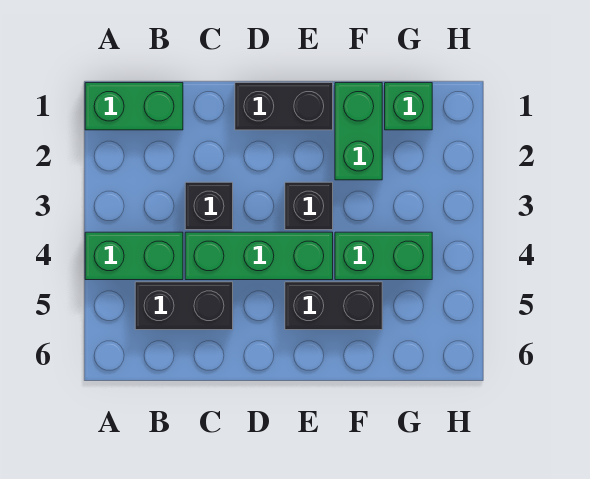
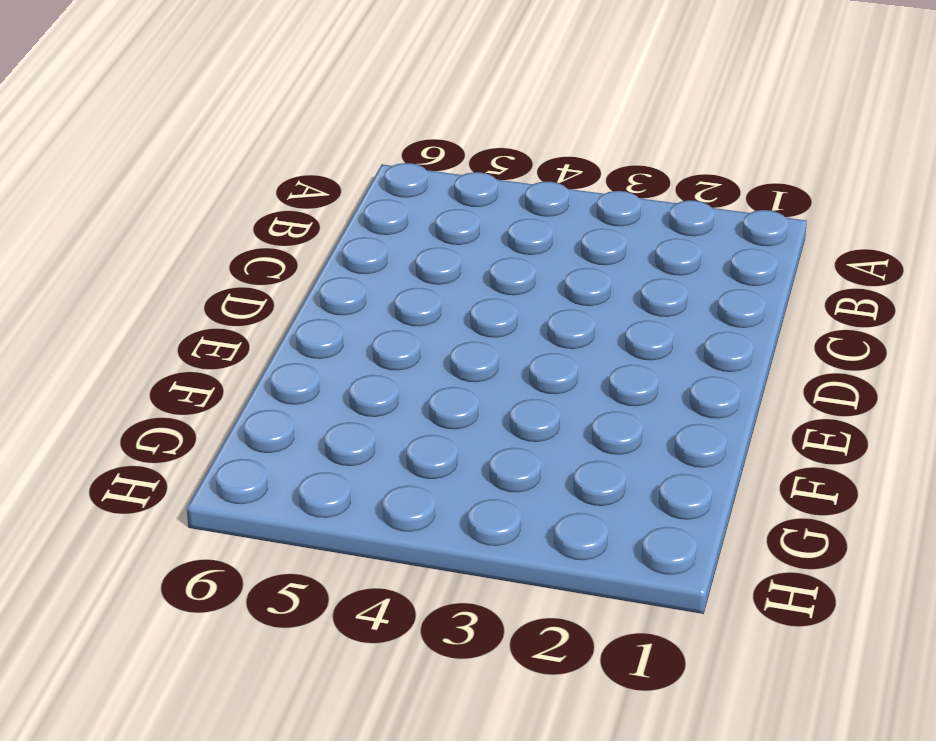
none -> green 1x2 brick [85,83,183,130]
none -> green 1x2 brick [85,232,183,280]

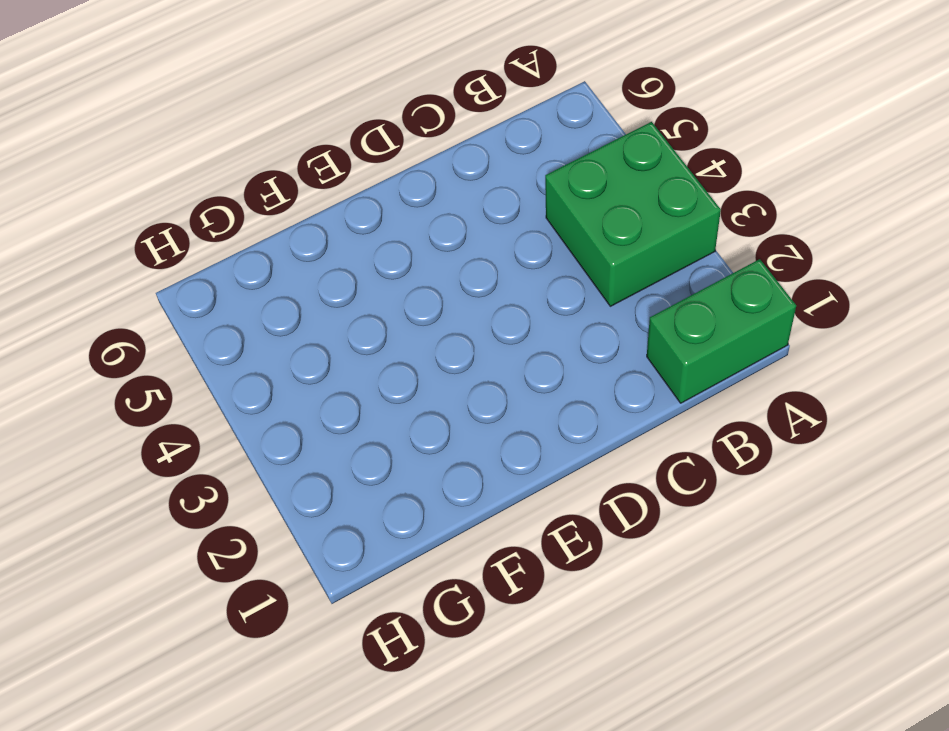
green 2x2 brick [545,122,721,306] -> green 1x2 brick [85,232,183,280]
none -> black 1x2 brick [135,282,233,330]
none -> black 1x1 brick [185,182,233,230]

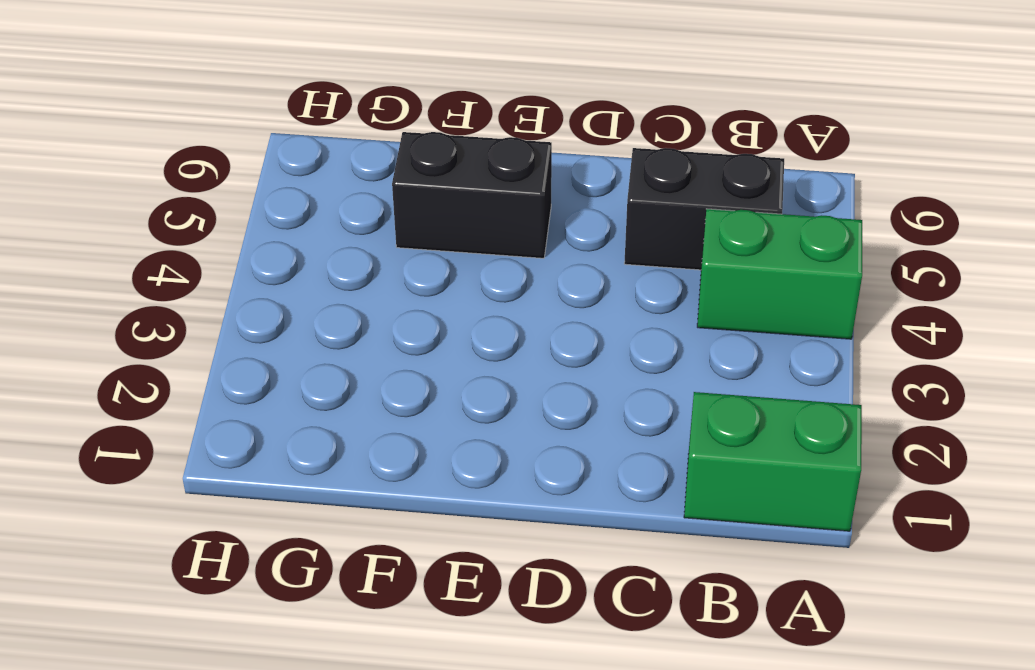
none -> black 1x1 brick [185,182,233,230]
none -> green 1x3 brick [185,232,333,280]

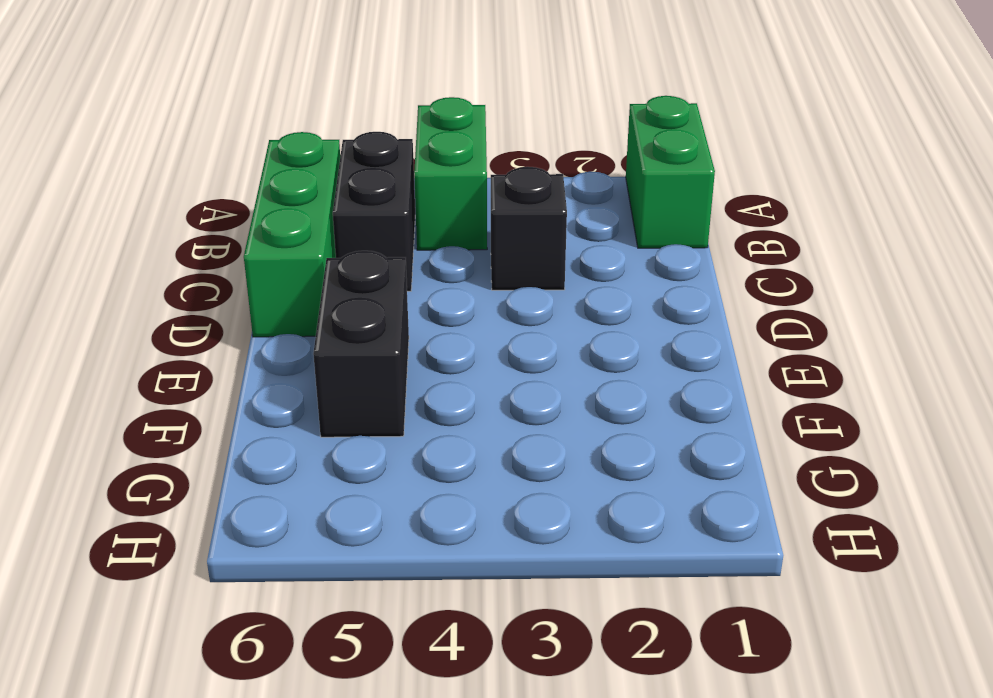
green 1x3 brick [244,132,340,337] -> green 1x3 brick moved to [185,232,333,280]
none -> black 1x2 brick [235,83,333,130]
none -> black 1x1 brick [285,182,333,230]

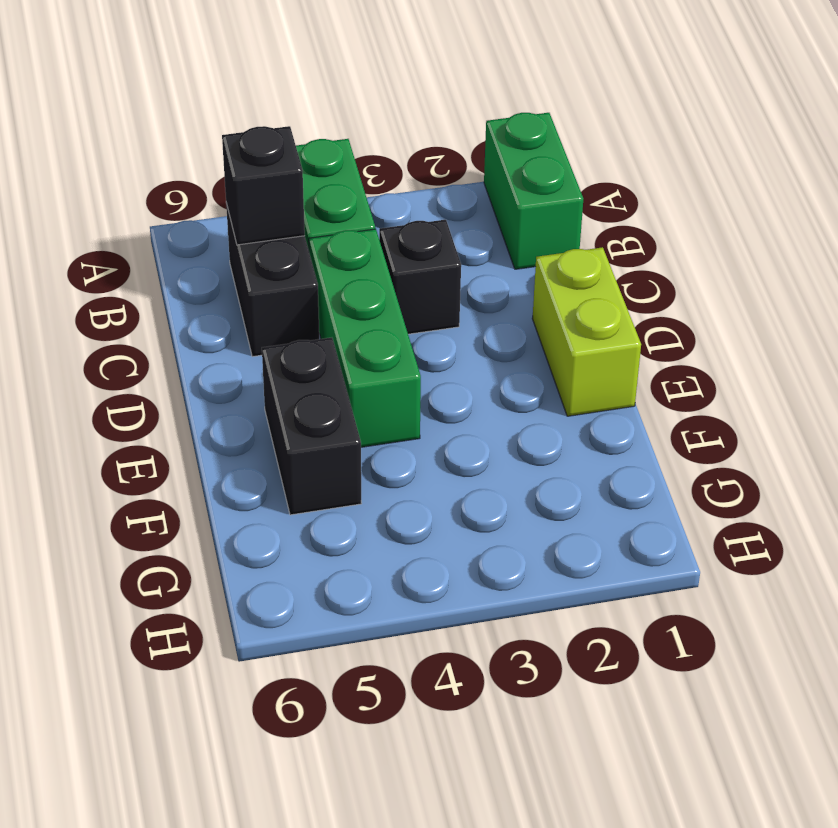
black 1x1 brick [222,126,305,245] -> black 1x1 brick moved to [285,182,333,230]
lime 1x2 brick [532,247,641,416] -> black 1x2 brick [235,83,333,130]
none -> green 1x2 brick [335,83,382,180]
none -> green 1x2 brick [335,232,432,280]

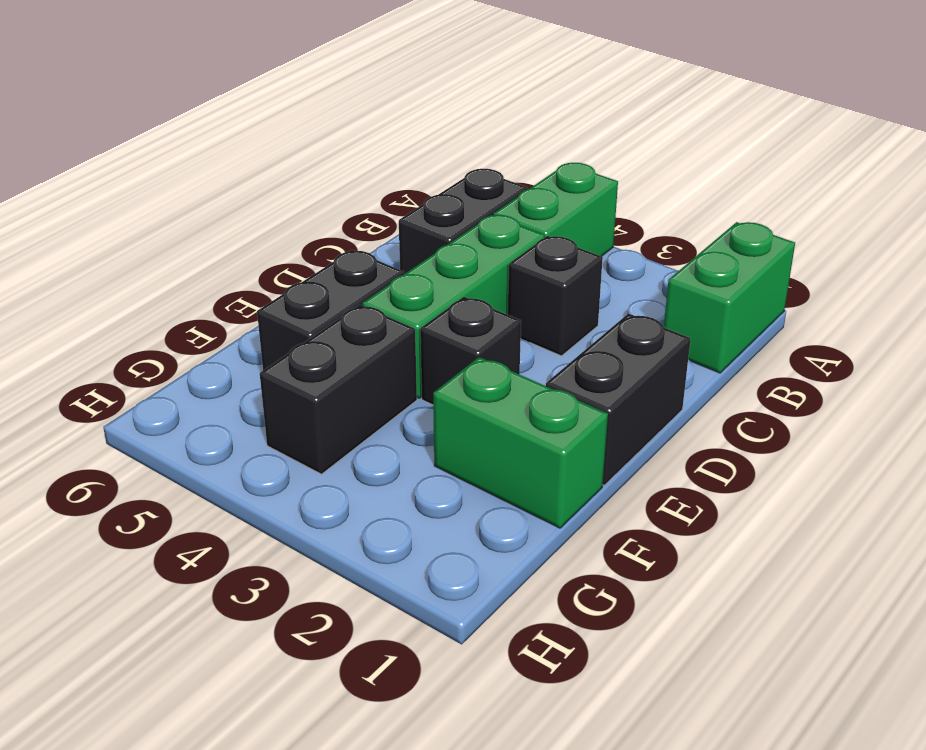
black 1x2 brick [260,305,417,474] -> green 1x2 brick [335,232,432,280]
none -> green 1x1 brick [385,83,432,130]

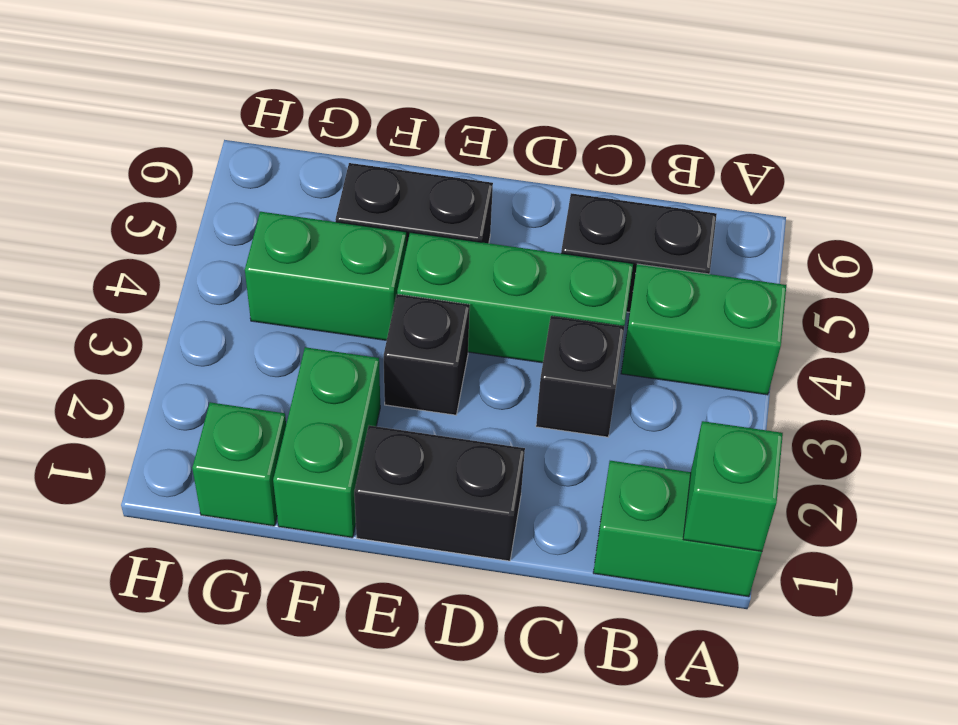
green 1x1 brick [683,421,783,551] -> none

